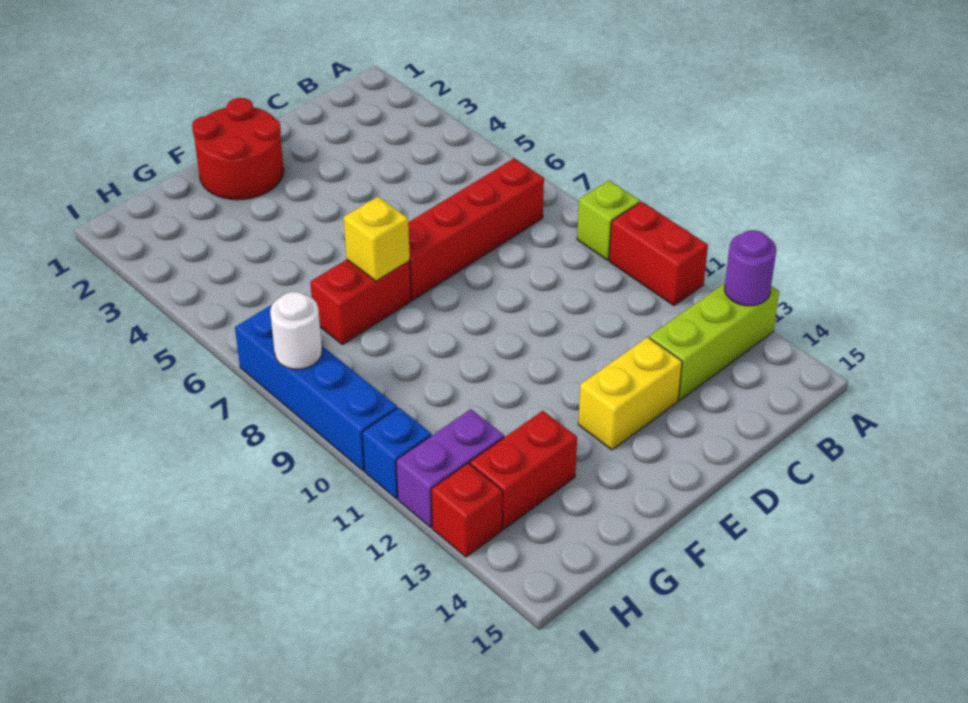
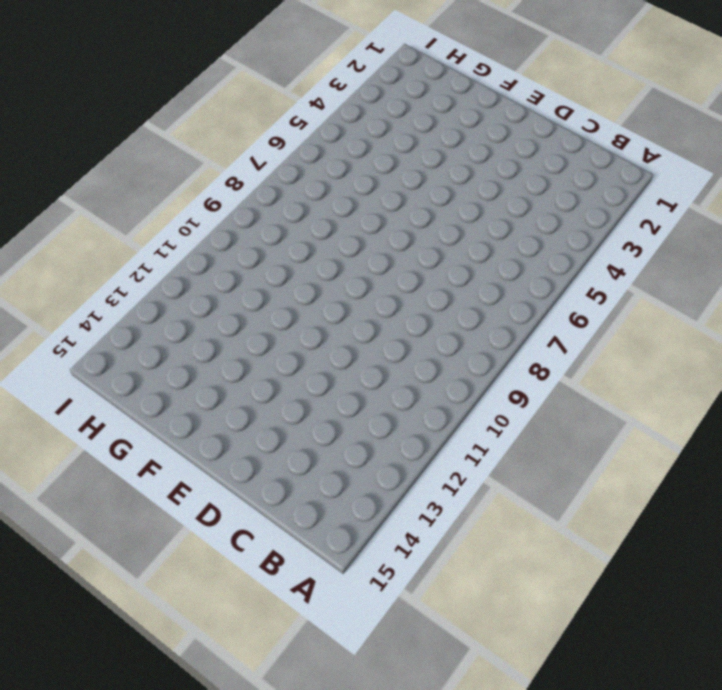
none -> lime 1x1 brick [577,180,640,260]
none -> red 1x2 brick [609,202,708,305]
none -> lime 1x3 brick [649,283,779,400]

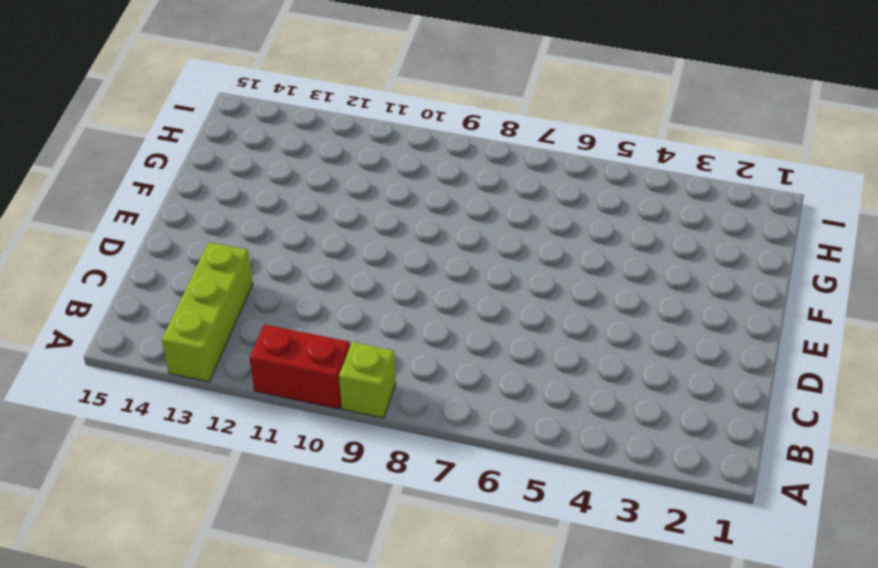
none -> red 1x4 brick [408,158,544,300]
none -> yellow 1x2 brick [578,337,682,450]
none -> red 2x2 round brick [192,98,284,200]

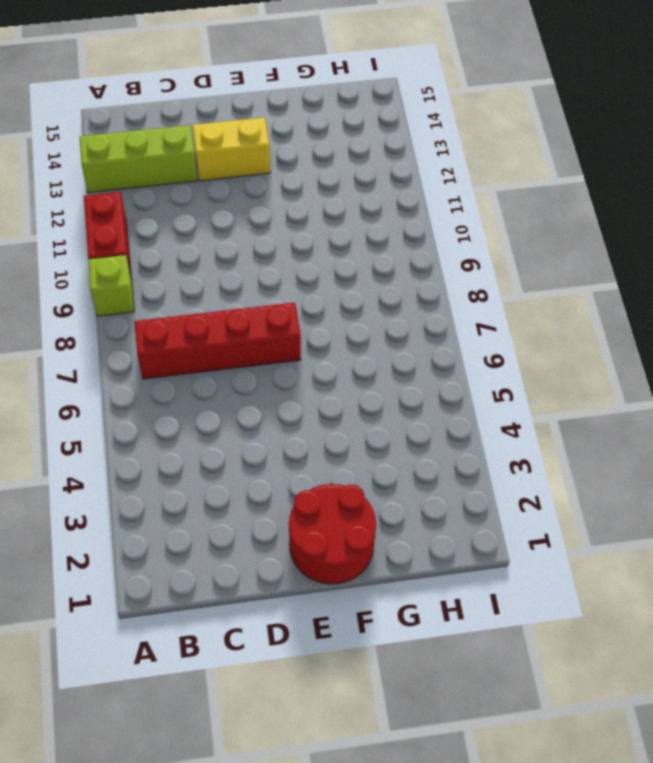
none -> red 1x2 brick [310,260,411,345]
none -> red 1x2 brick [470,411,577,529]
none -> purple 1x2 brick [396,409,504,527]

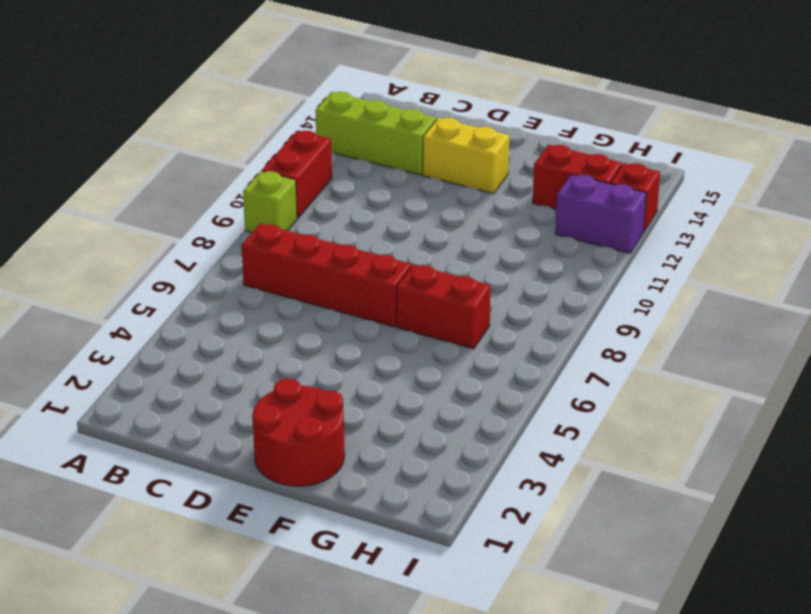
none -> blue 1x4 brick [235,305,397,471]
none -> blue 1x1 brick [362,408,431,499]
none -> purple 1x1 round brick [725,230,776,306]

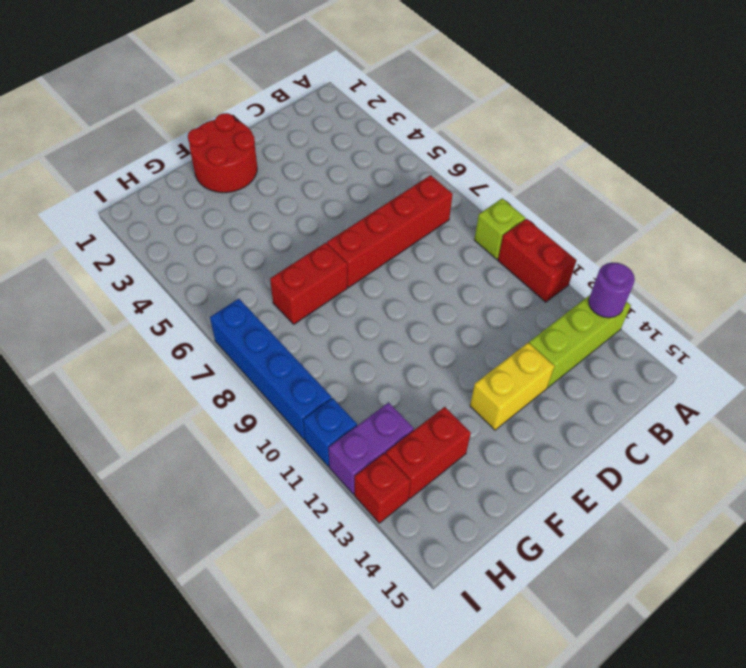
none -> yellow 1x1 brick [344,197,410,281]
none -> white 1x1 round brick [270,292,322,369]

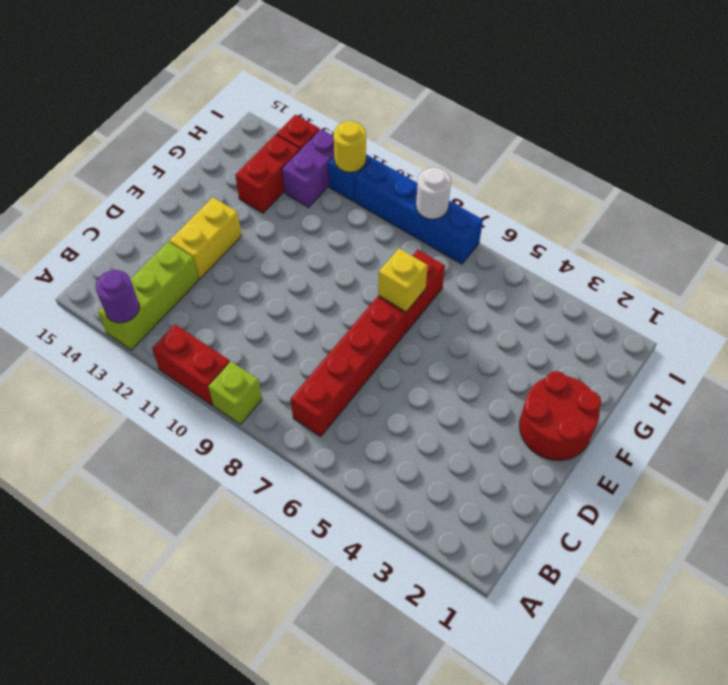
yellow 1x1 round brick [334,121,366,172] -> none

